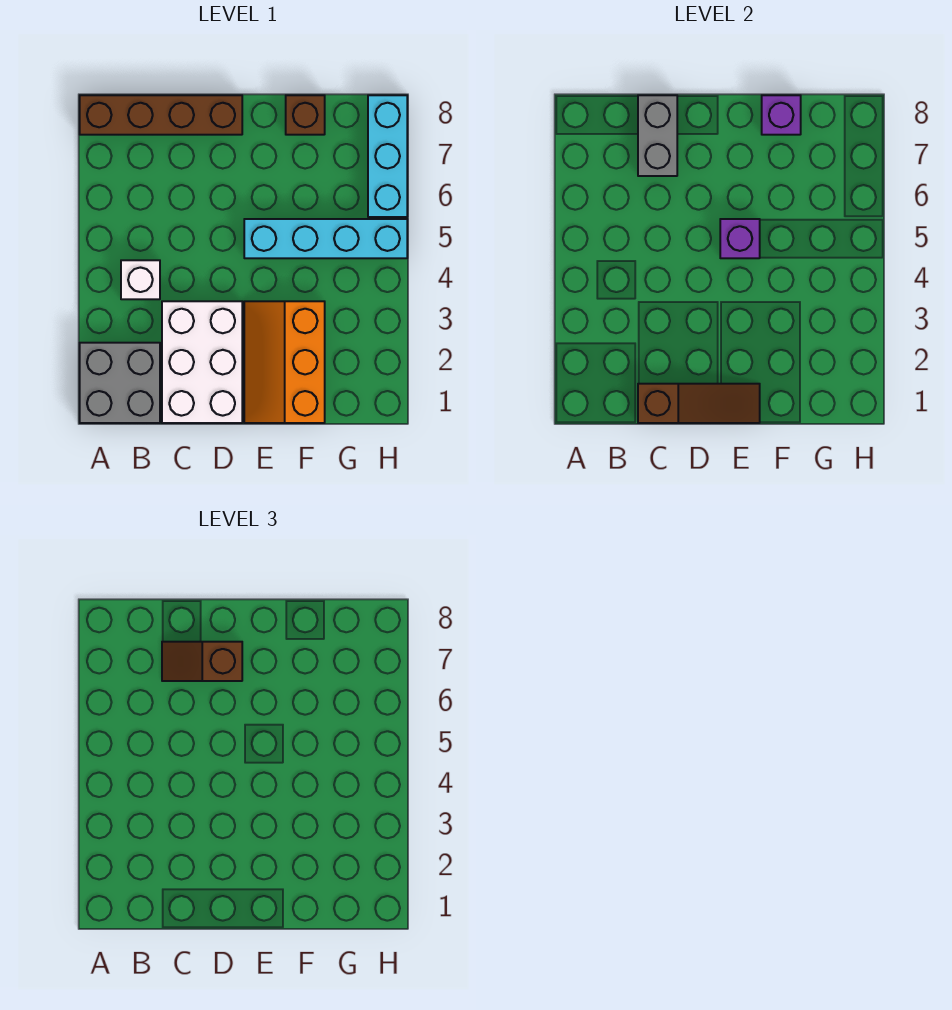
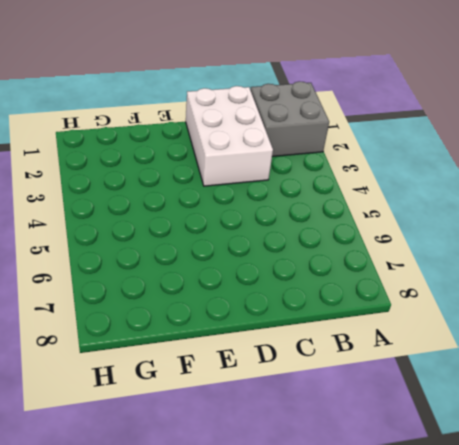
none -> brown 1x4 brick [80,95,242,135]
none -> white 1x1 brick [121,260,160,299]
none -> orange 2x3 slope [244,301,325,423]

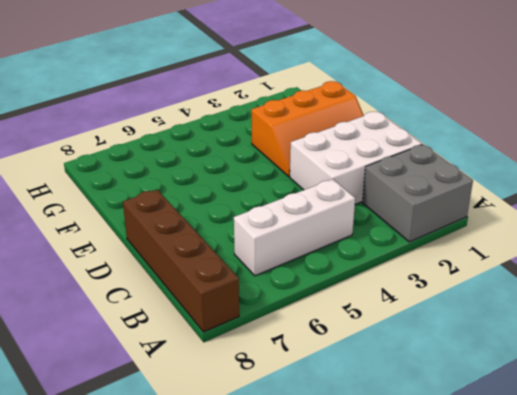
white 1x3 brick [234,179,355,276] -> white 1x1 brick [121,260,160,299]
none -> cyan 1x4 brick [244,219,407,258]
none -> brown 1x1 brick [286,95,325,135]
none -> cyan 1x3 brick [368,95,407,217]

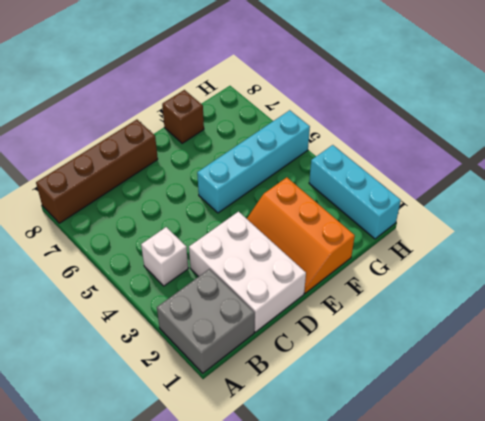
cyan 1x3 brick [309,145,401,239] -> cyan 1x3 brick moved to [368,95,407,217]
none -> brown 1x3 slope [638,384,760,423]
none -> grey 1x2 brick [638,95,677,176]
none -> purple 1x1 brick [720,219,760,258]

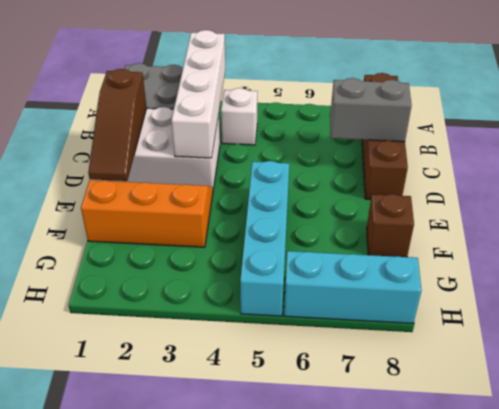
white 1x4 brick [171,30,225,158] -> none
none -> purple 1x1 brick [720,219,760,258]
none -> purple 1x1 brick [762,95,801,135]
none -> brown 1x2 slope [162,642,242,681]

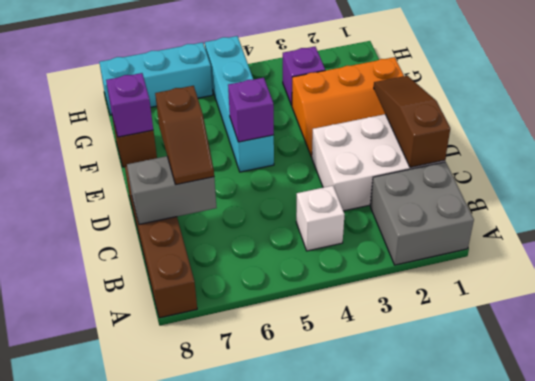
purple 1x1 brick [283,47,325,106] -> none

